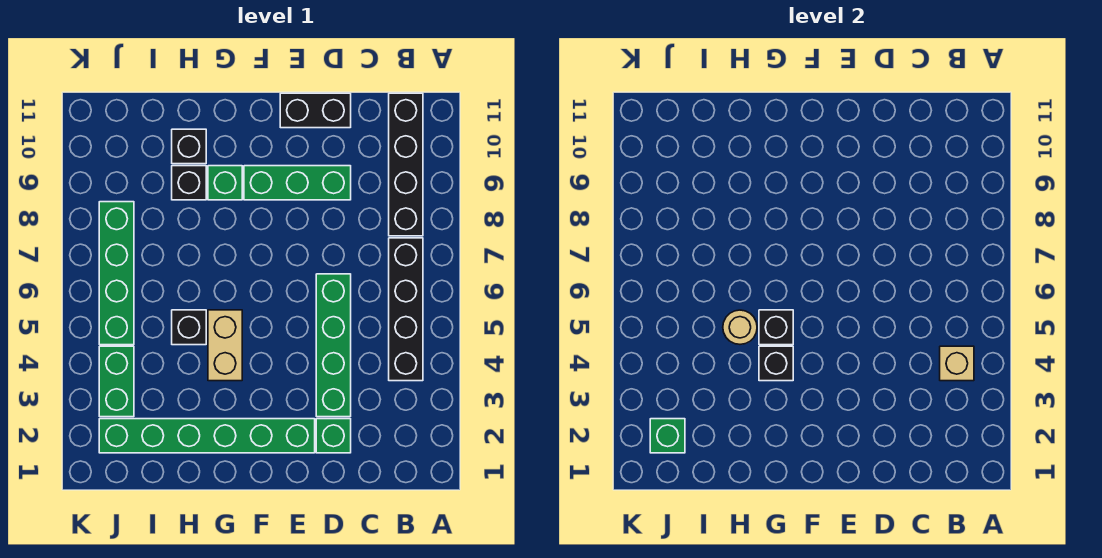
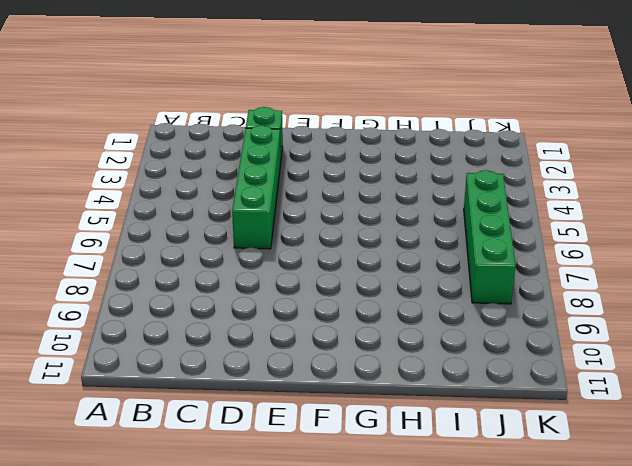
none -> black 1x4 brick [389,238,423,381]
none -> black 1x4 brick [389,93,423,236]
none -> green 1x3 brick [244,166,351,200]

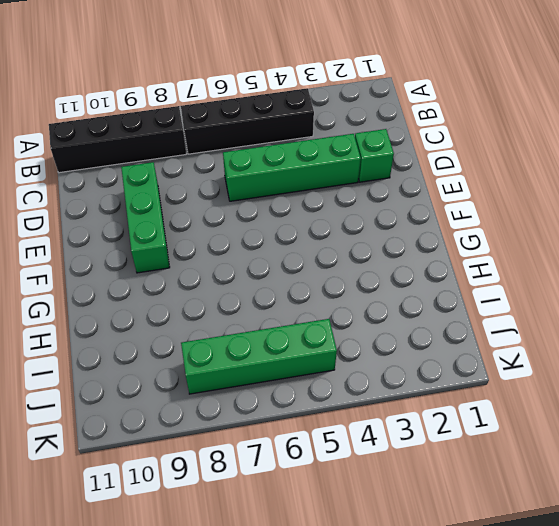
none -> black 1x2 brick [280,93,351,128]
none -> green 1x6 brick [99,419,315,453]
none -> tan 1x2 brick [208,310,242,381]

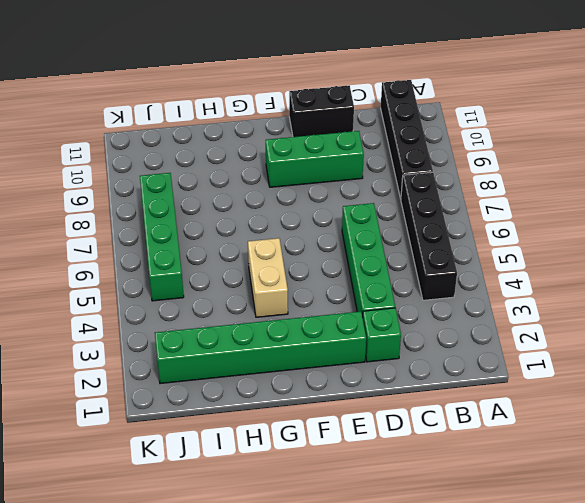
none -> green 1x1 brick [208,166,242,200]
none -> black 1x1 brick [172,310,206,345]
none -> black 1x1 brick [172,166,206,200]

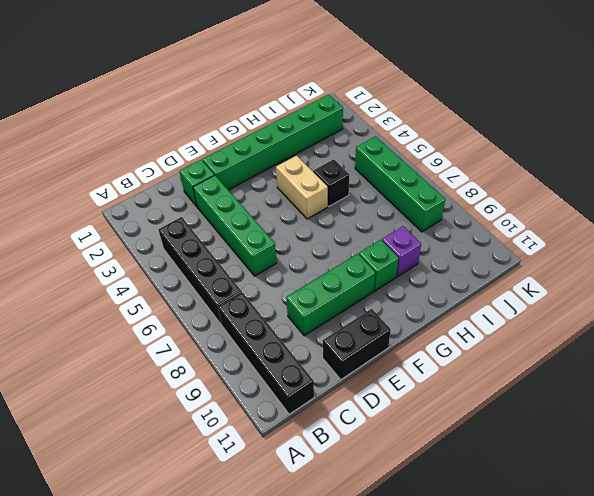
purple 1x1 brick [382,226,421,277] -> black 1x1 brick [172,166,206,200]
none -> black 1x1 brick [172,129,206,164]
none -> green 1x2 brick [99,346,134,417]
none -> tan 1x1 brick [940,346,974,381]

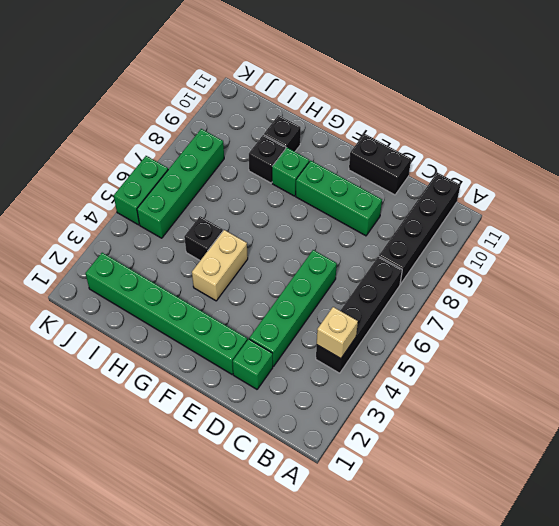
green 1x2 brick [114,156,168,225] -> green 1x2 brick moved to [99,346,134,417]
none -> black 1x1 brick [759,346,793,381]
none -> black 1x1 brick [759,310,793,345]
none -> tan 1x1 round brick [723,310,757,344]

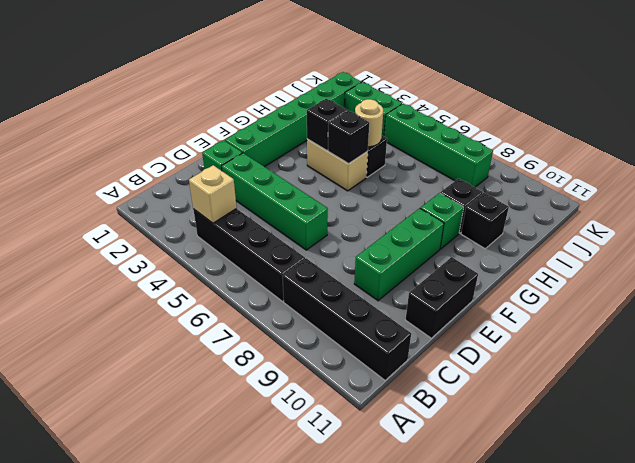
none -> green 1x1 brick [650,419,685,453]

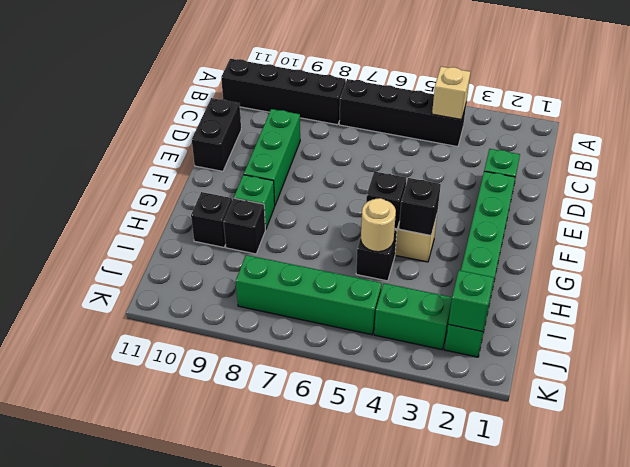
none -> green 1x4 brick [316,274,351,417]

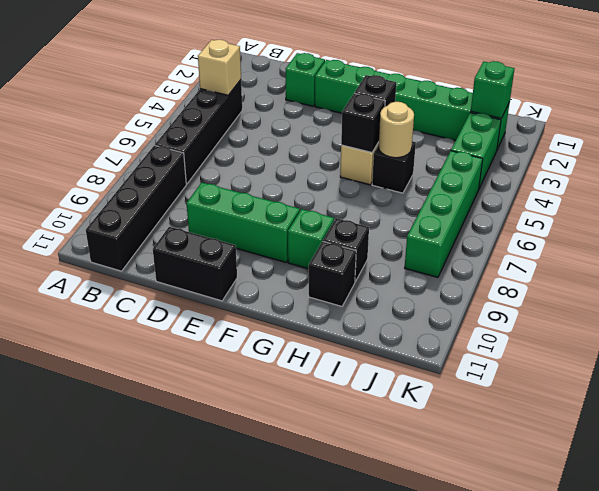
none -> green 1x4 brick [316,274,351,417]

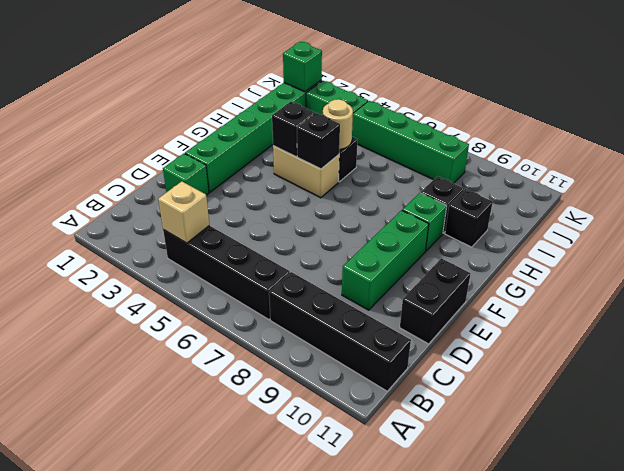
none -> green 1x4 brick [316,274,351,417]

